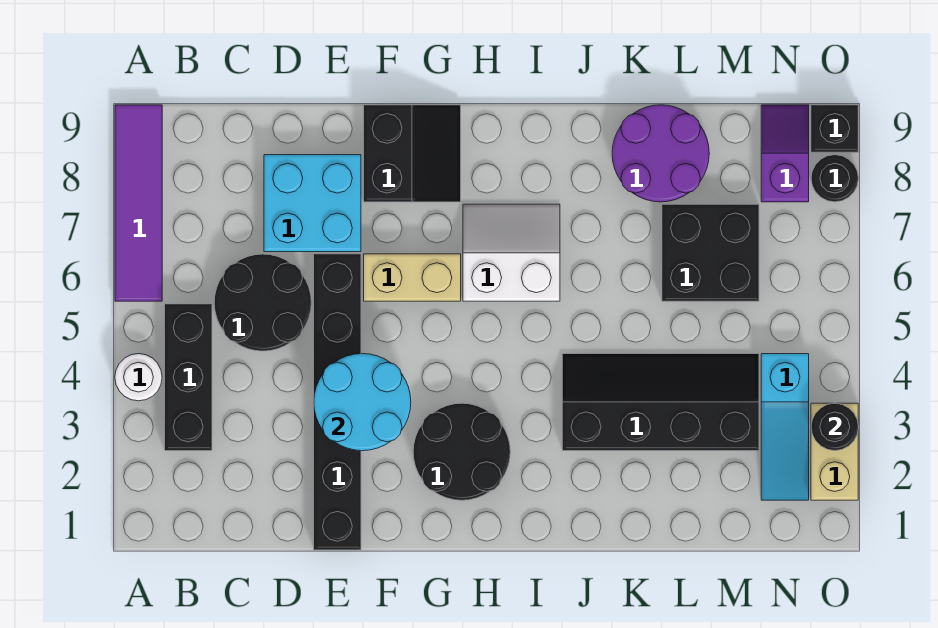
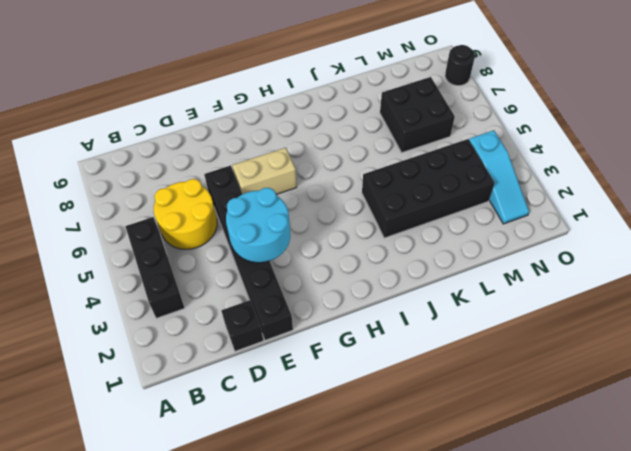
yellow 2x2 round brick [154,179,217,249] -> black 2x2 round brick [214,254,311,351]
black 1x1 brick [221,300,263,351] -> black 1x1 brick moved to [811,105,858,152]
black 2x4 brick [362,139,495,238] -> black 2x4 slope [562,354,759,451]
none -> white 1x1 round brick [115,354,162,401]
none -> purple 1x4 tile [115,105,162,301]
none -> cyan 2x2 brick [264,155,361,252]

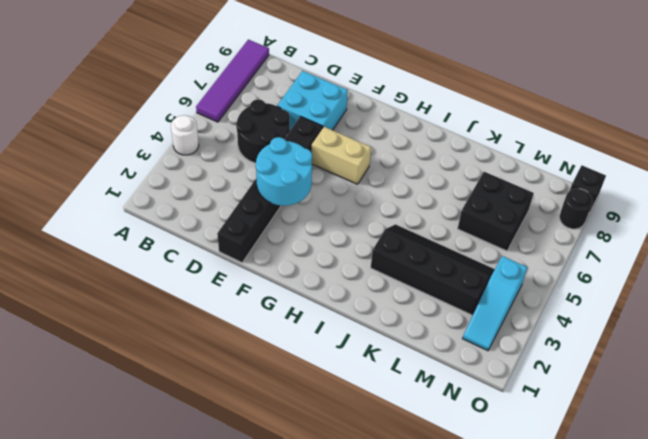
none -> black 1x3 brick [165,304,212,451]
none -> black 2x2 slope [364,105,461,202]
none -> black 2x2 round brick [413,403,510,500]

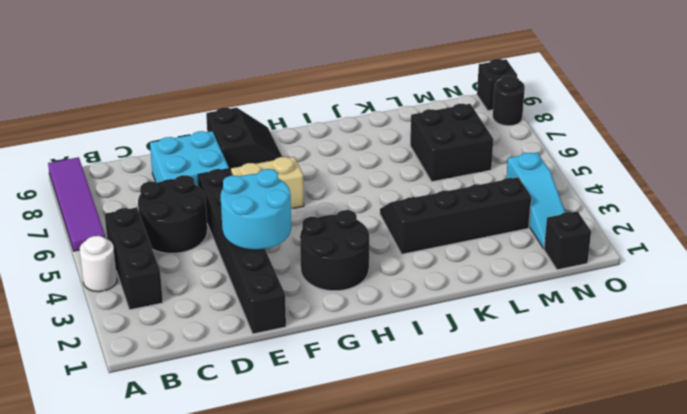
black 1x1 brick [544,211,591,270] -> none
none -> white 2x2 slope [463,204,560,301]
none -> purple 2x2 round brick [612,105,709,202]
none -> purple 1x2 slope [761,105,809,202]

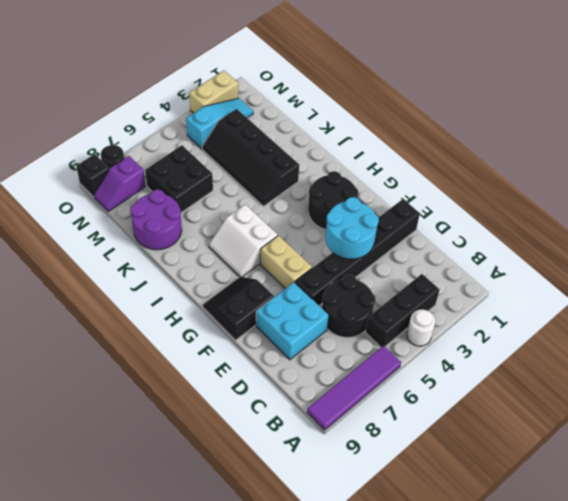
none -> black 1x1 round brick [811,403,858,451]

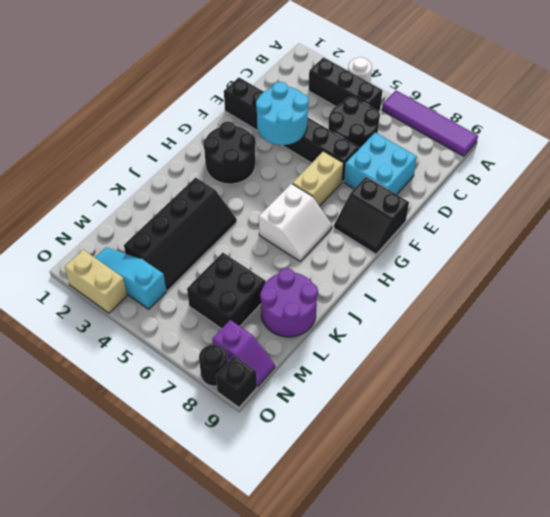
none -> black 1x1 round brick [811,403,858,451]

